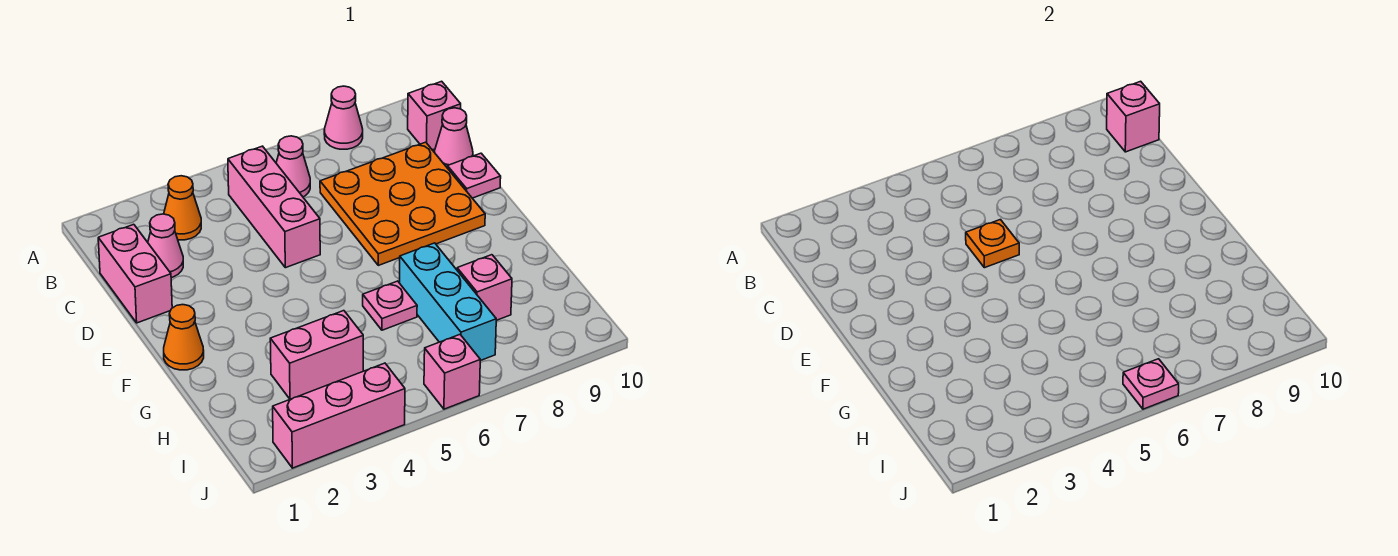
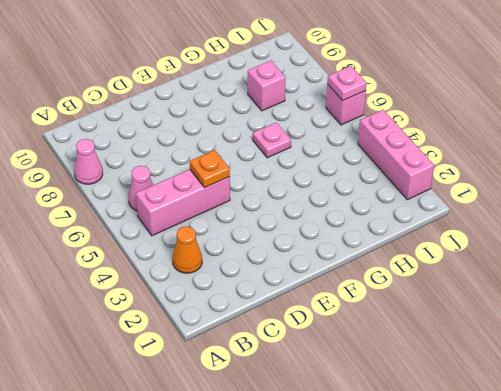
none -> pink 1x1 brick [408,81,461,150]
none -> pink 1x2 brick [98,224,172,323]
none -> pink 1x1 cone [148,214,183,278]

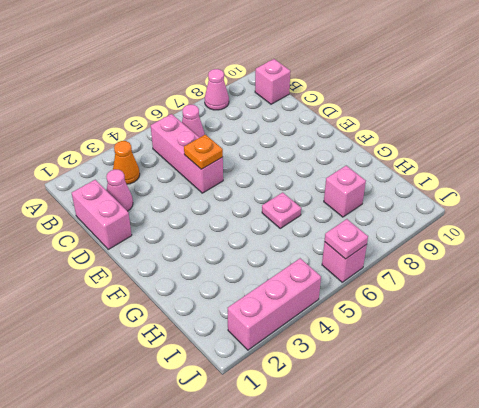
none -> orange 3x3 plate [320,142,485,265]
none -> pink 1x1 cone [435,108,473,167]
none -> pink 1x1 plate [447,153,501,198]

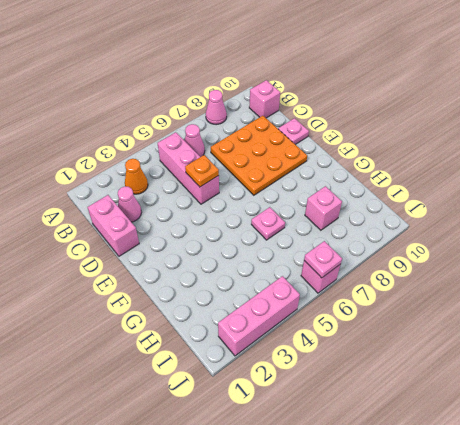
none -> pink 1x1 cone [435,108,473,167]
none -> orange 1x1 cone [164,305,204,370]
none -> cyan 1x3 brick [400,243,496,361]

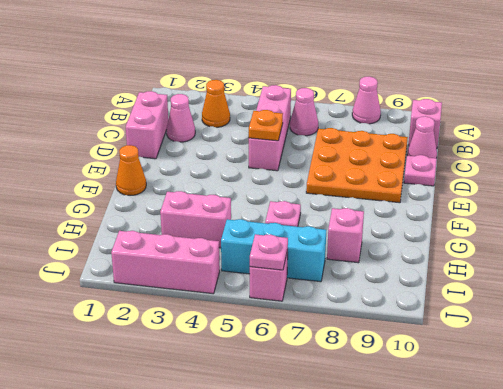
cyan 1x3 brick [221,219,326,282] -> cyan 1x3 brick turned to [400,243,496,361]
none -> pink 1x1 brick [1107,81,1160,152]

